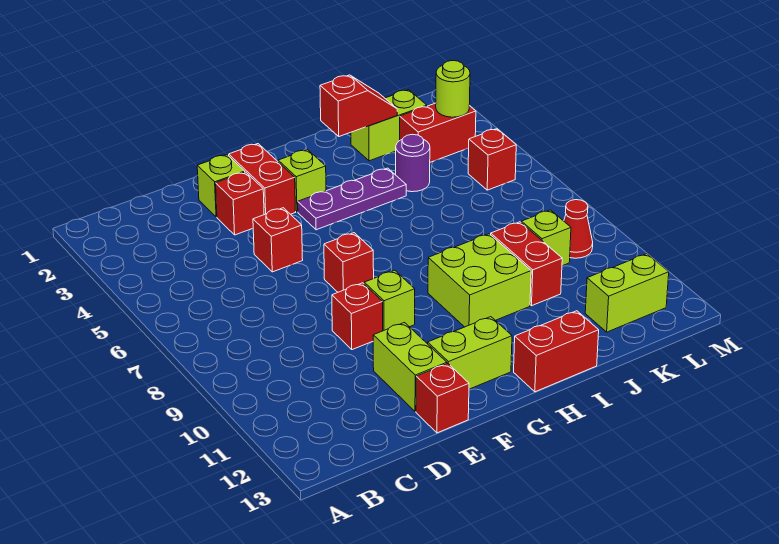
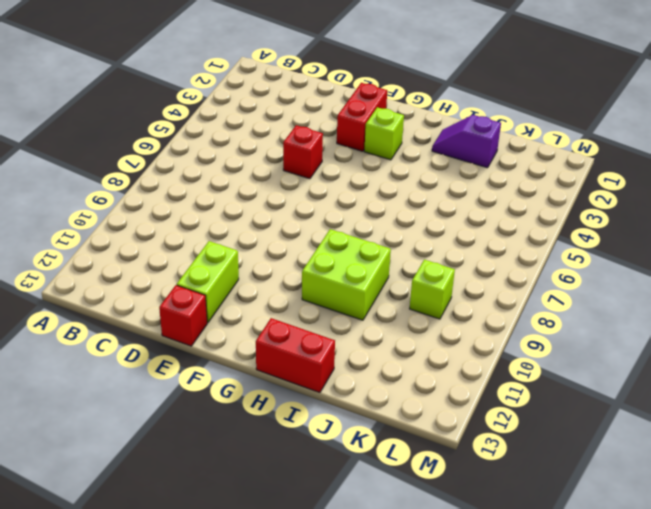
purple 1x2 slope [432,115,501,168] -> lime 1x2 brick [351,90,427,161]
none -> lime 1x1 brick [197,155,245,217]
none -> red 1x1 brick [216,172,264,235]
none -> red 1x1 brick [332,283,383,350]

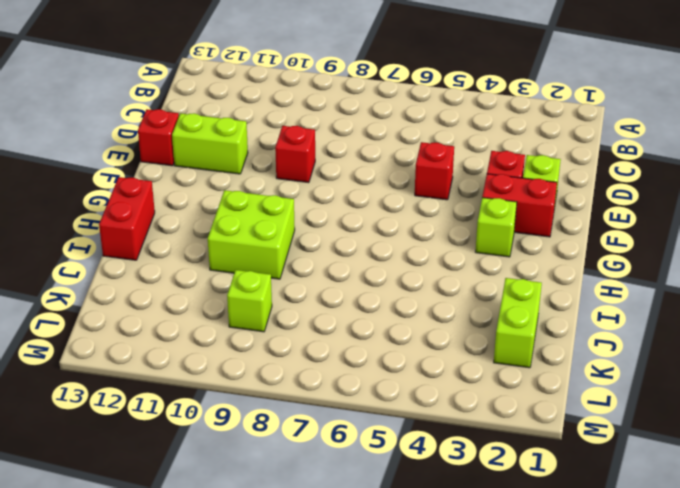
none -> red 1x1 brick [324,233,374,292]
none -> lime 1x1 brick [364,270,415,331]
none -> lime 1x2 brick [428,317,512,389]

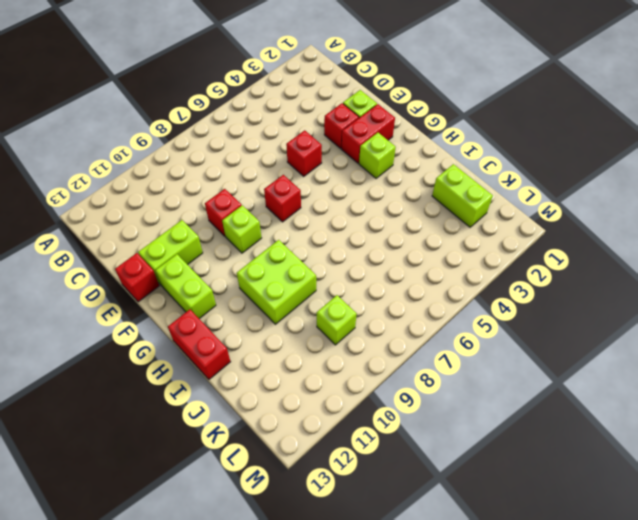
none -> purple 1x3 plate [298,168,406,230]
none -> purple 1x1 round brick [396,134,430,192]
none -> red 1x2 brick [491,222,562,306]

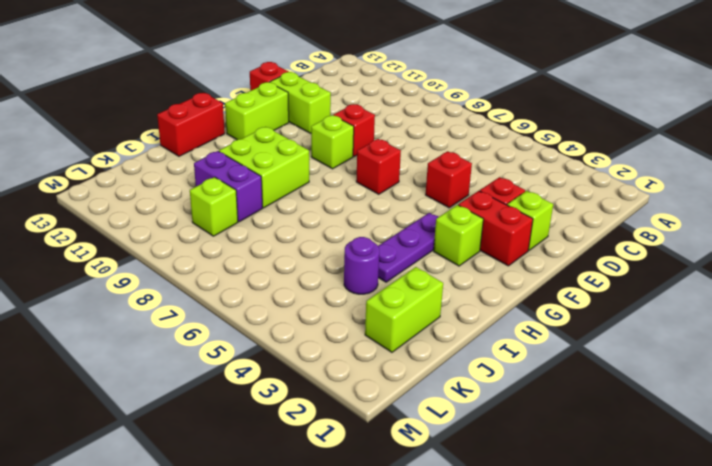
purple 1x2 brick [194,151,263,222] -> red 1x2 brick [491,222,562,306]
none -> red 1x2 brick [400,103,476,162]
none -> lime 1x2 brick [585,254,669,332]
none -> red 1x1 brick [468,129,516,190]

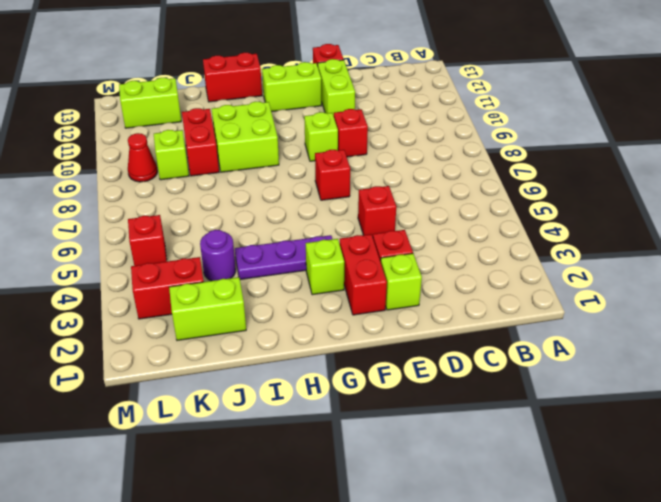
none -> red 1x2 slope [320,75,397,136]
none -> lime 1x1 round brick [436,61,470,117]

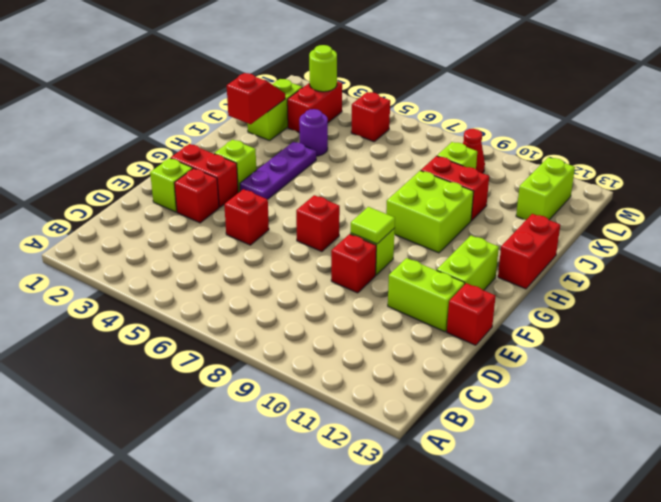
lime 1x1 tile [351,207,395,244] -> none

